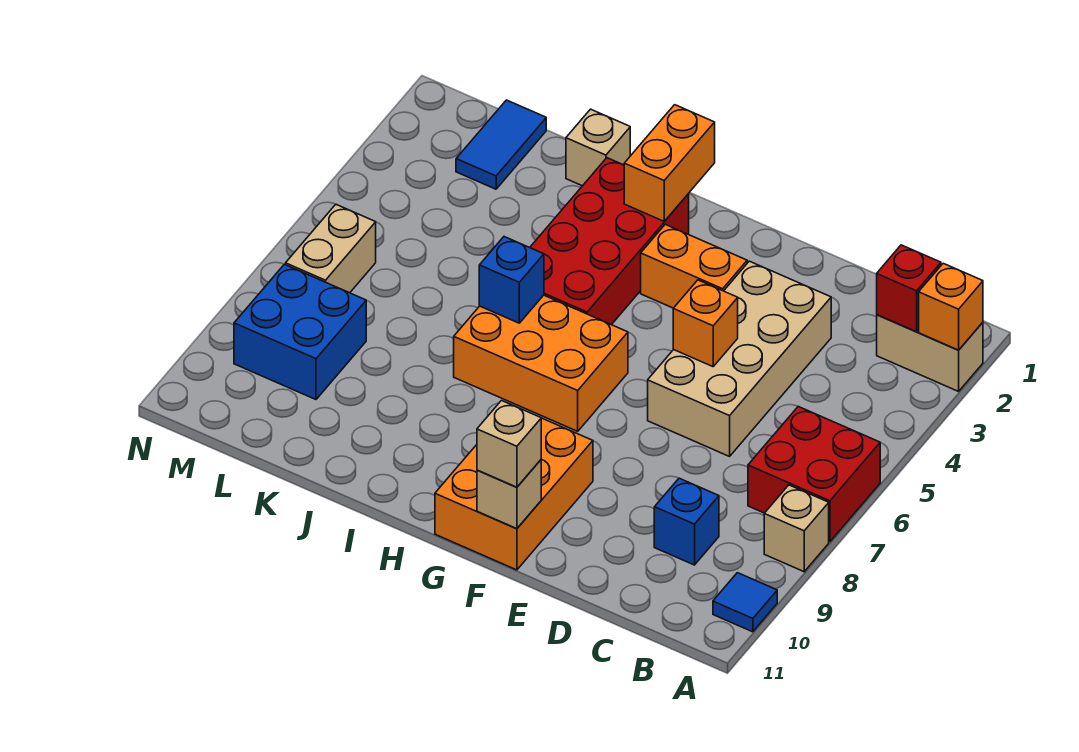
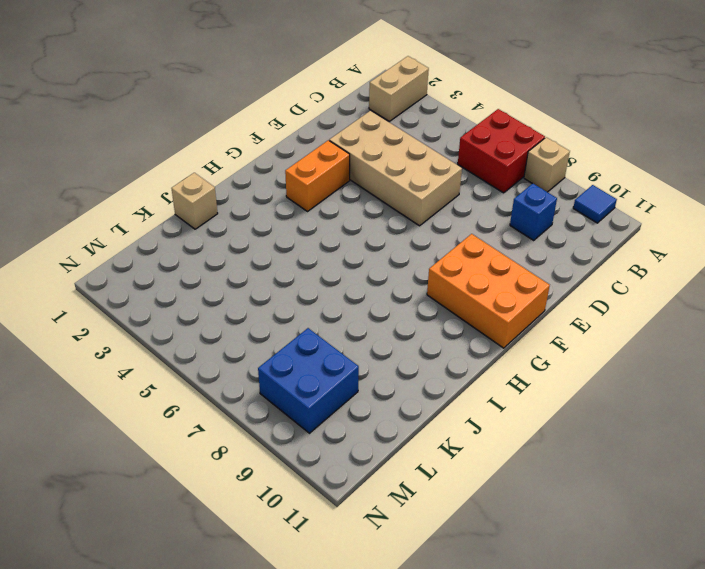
none -> orange 2x3 brick [454,295,628,431]
none -> red 2x4 brick [530,158,689,325]
none -> blue 1x2 tile [456,100,546,189]

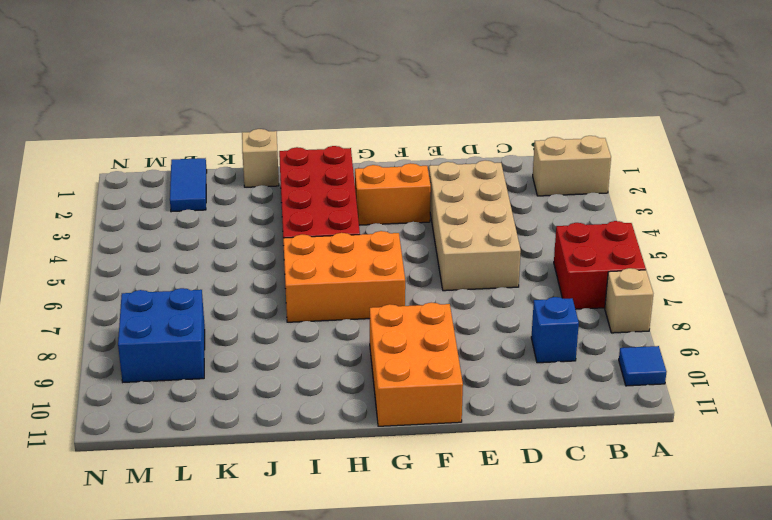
none -> tan 1x2 brick [286,204,376,293]
none -> orange 1x1 brick [919,263,983,350]
none -> red 1x1 brick [877,245,941,332]

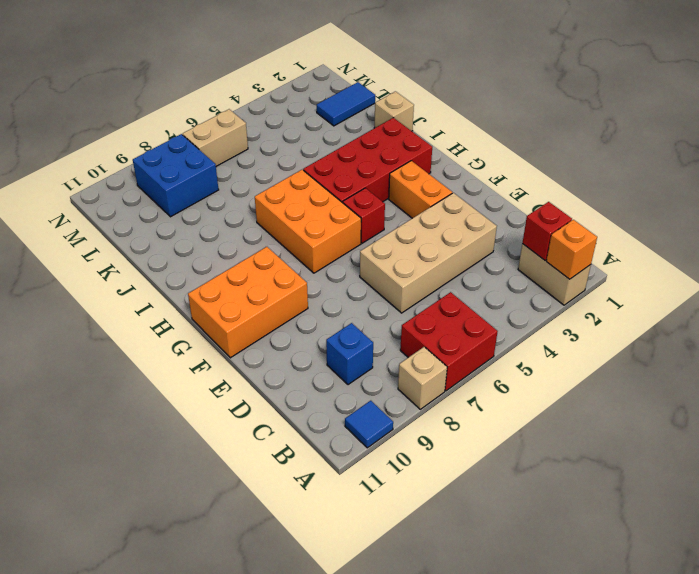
red 1x1 brick [343,188,385,243] -> none
none -> orange 1x1 brick [673,280,738,367]
none -> tan 1x1 brick [477,460,541,529]
none -> orange 1x2 brick [624,105,715,221]

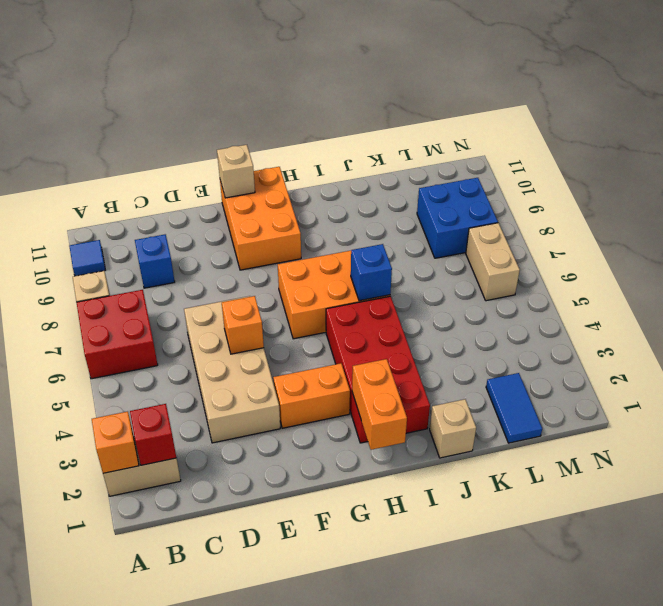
none -> tan 1x1 brick [477,401,541,487]

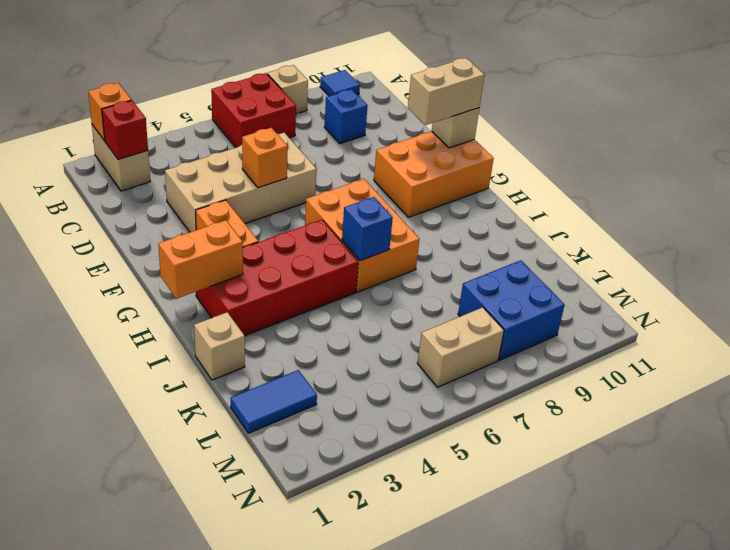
tan 1x2 brick [408,58,484,125] -> tan 1x1 brick [477,401,541,487]

